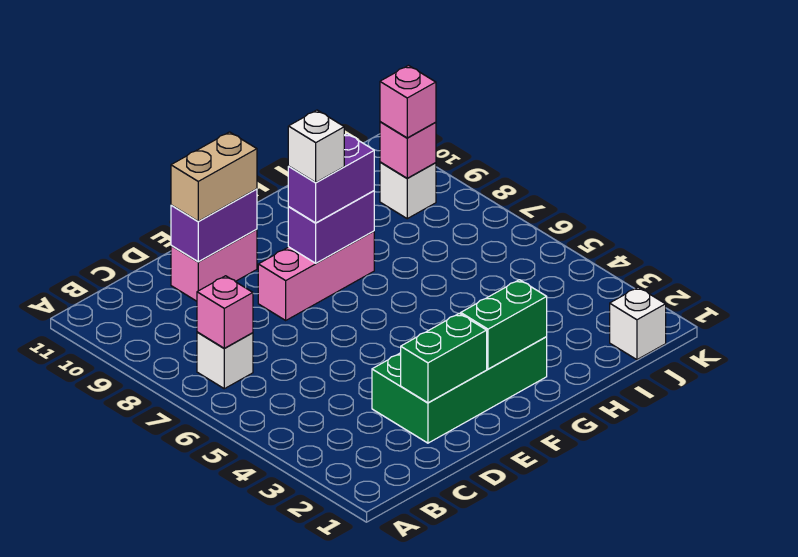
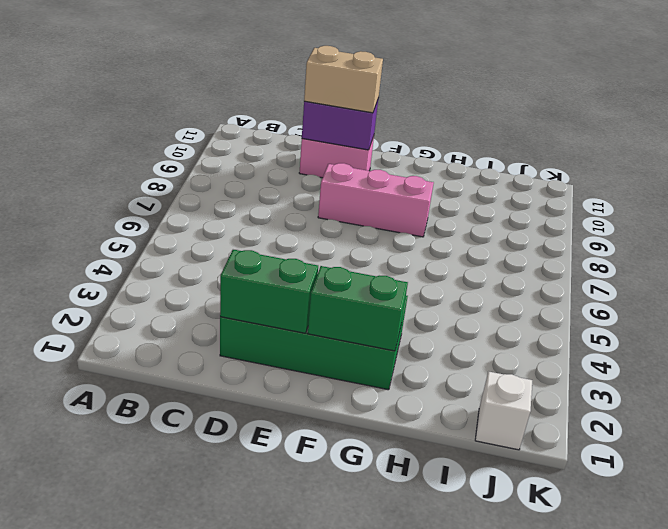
none -> white 1x1 brick [197,332,253,389]
none -> white 1x1 brick [380,162,436,219]
none -> pink 1x1 brick [197,276,253,348]

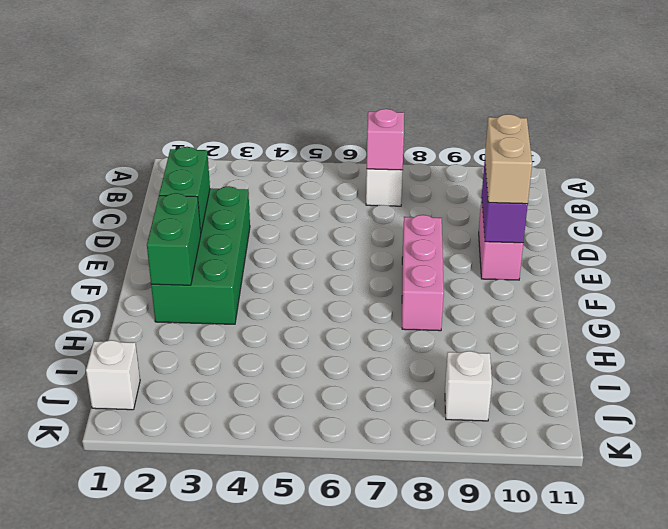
none -> purple 1x2 brick [288,191,374,263]
none -> pink 1x1 brick [380,122,436,178]
none -> purple 1x2 brick [288,134,374,223]

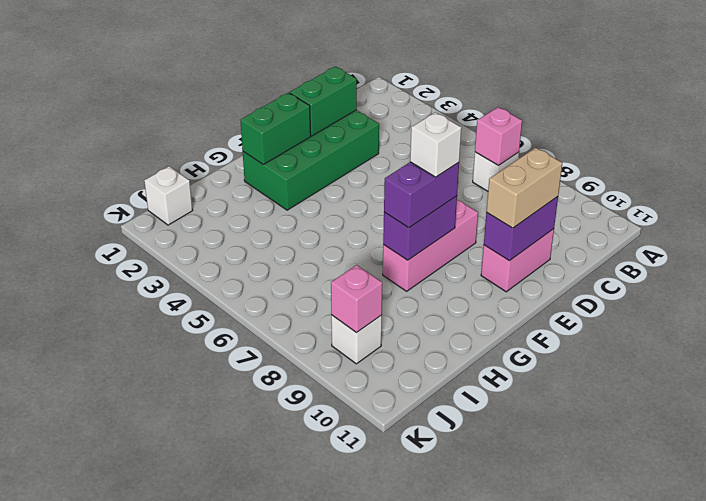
none -> pink 1x1 brick [380,65,436,138]

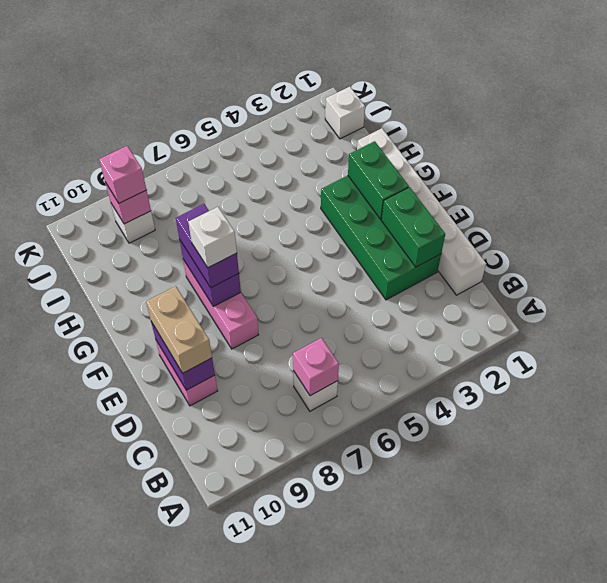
white 1x6 brick [357,128,486,295] -> none

